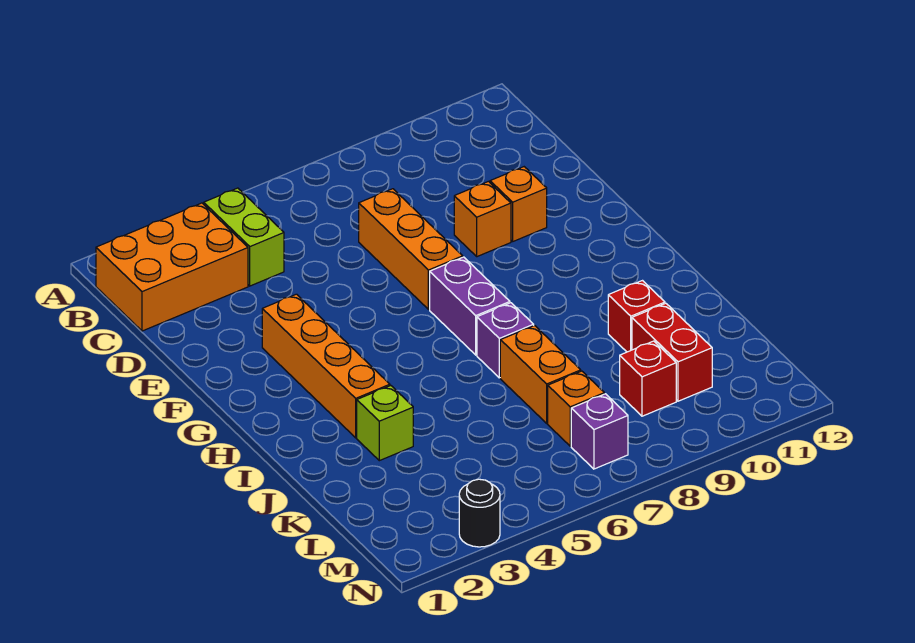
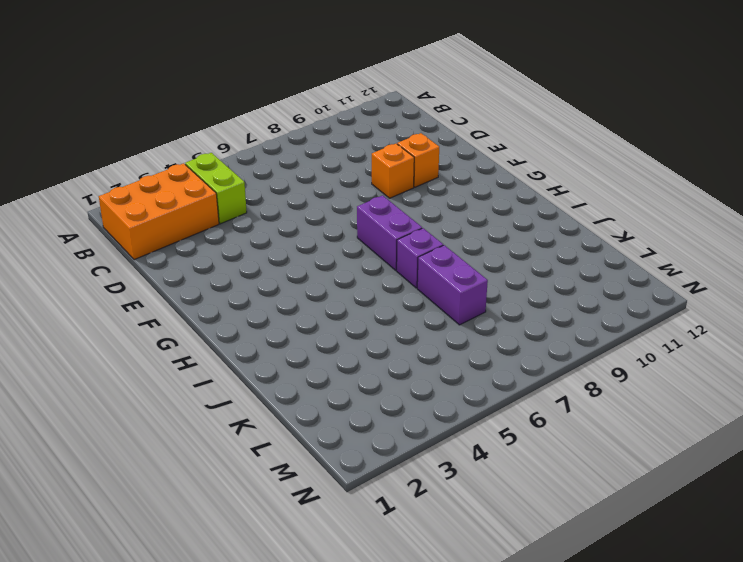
purple 1x2 brick [417,245,488,325] -> orange 1x2 brick [500,326,581,423]
none -> orange 1x3 brick [359,189,463,309]
none -> orange 1x4 brick [262,294,390,438]
none -> lime 1x1 brick [357,386,413,461]

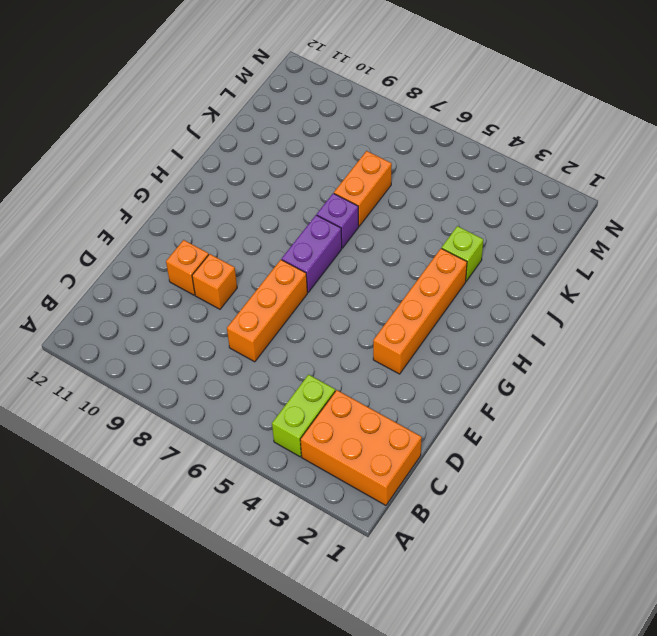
none -> red 1x1 brick [608,281,665,352]
none -> red 1x2 brick [632,303,712,401]
none -> orange 1x1 brick [548,371,604,446]

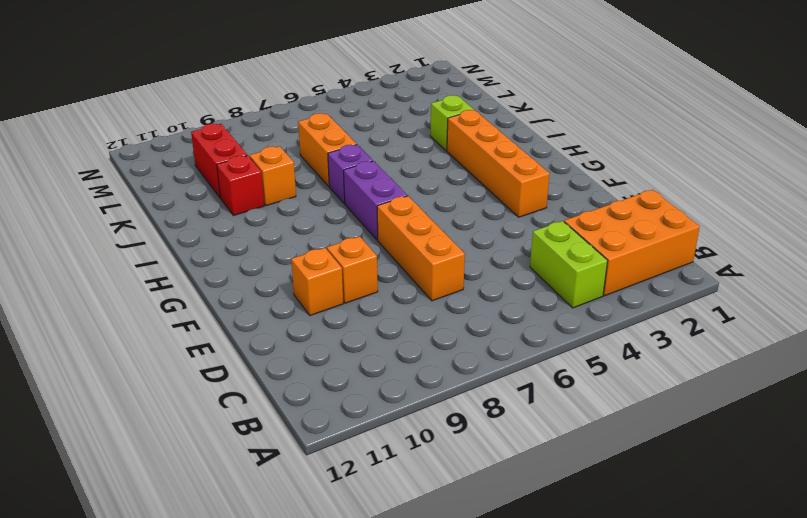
orange 1x1 brick [249,146,296,206] -> orange 1x1 brick moved to [548,371,604,446]
none -> red 1x1 brick [620,341,676,416]
none -> purple 1x1 brick [571,394,628,469]
none -> black 1x1 round brick [459,479,500,547]

